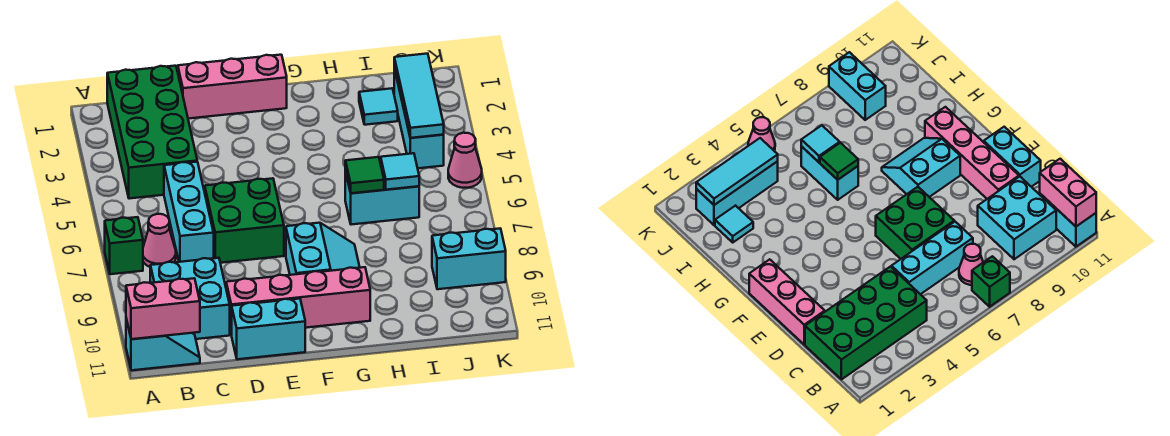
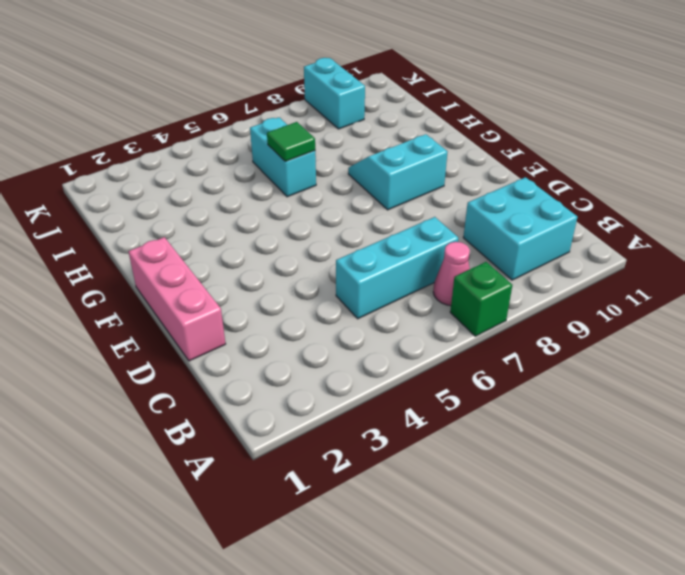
none -> cyan 1x2 slope [126,319,200,370]
none -> green 2x4 brick [107,66,197,199]
none -> green 2x2 brick [205,178,284,263]

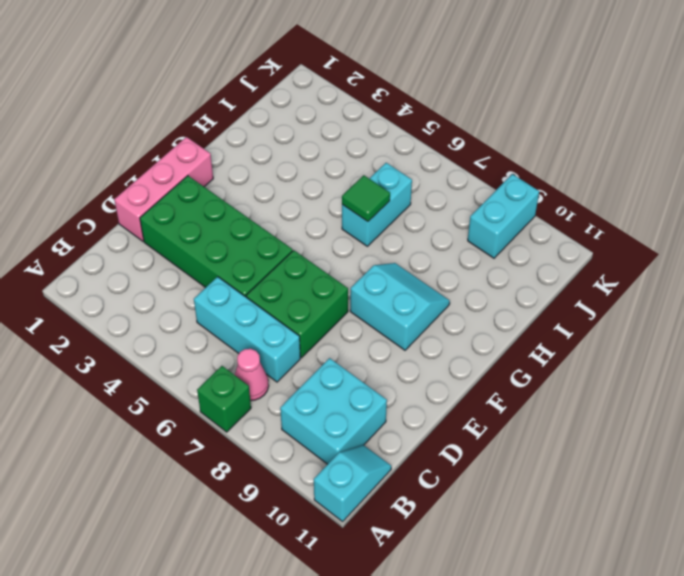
green 2x4 brick [140,176,293,297] -> green 2x4 brick moved to [107,66,197,199]
none -> pink 1x4 brick [226,267,370,335]
none -> cyan 1x2 brick [232,299,305,359]
none -> cyan 1x1 tile [359,88,398,125]

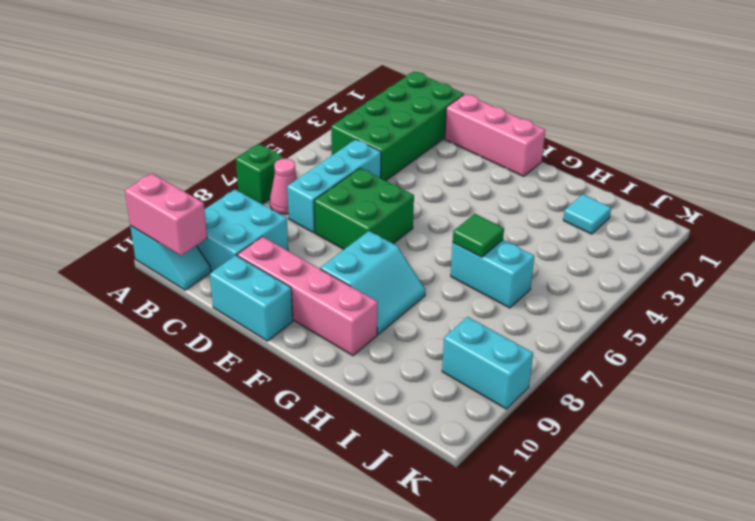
none -> cyan 1x3 brick [394,68,444,168]
none -> pink 1x1 cone [448,133,482,188]
none -> cyan 1x1 tile [381,153,419,190]

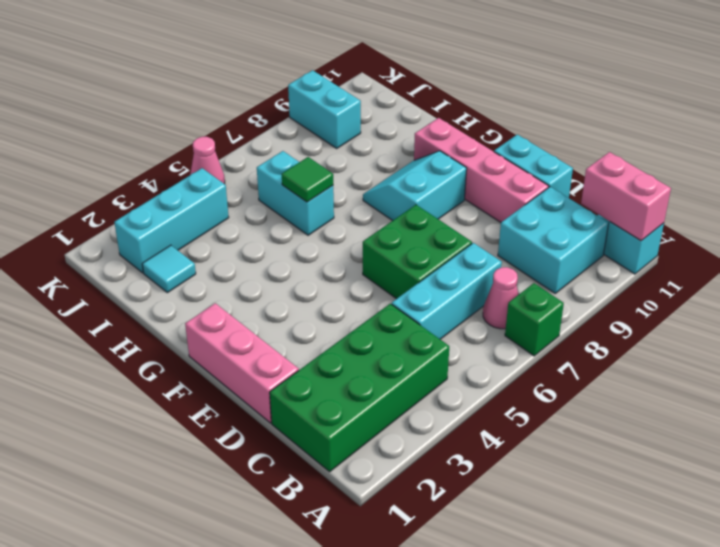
none -> cyan 1x1 tile [381,153,419,190]
none -> cyan 1x3 tile [394,54,444,138]

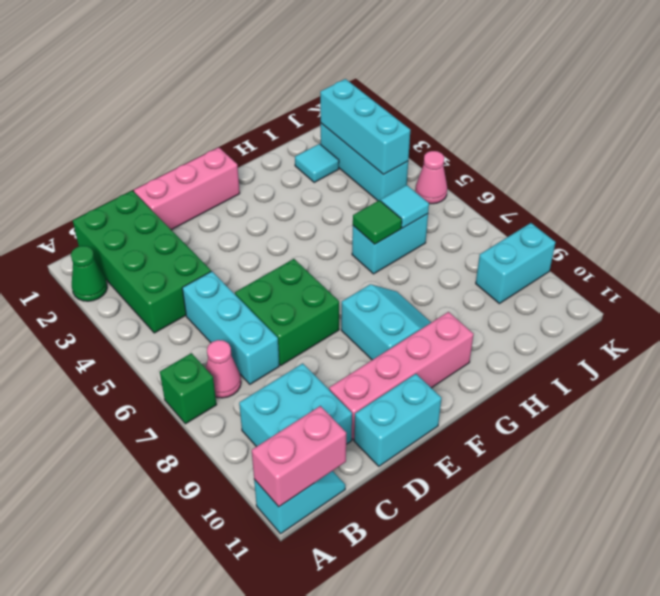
green 1x1 cone [71,246,107,301] -> none
cyan 1x3 brick [320,79,410,175] -> cyan 1x3 tile [394,54,444,138]

